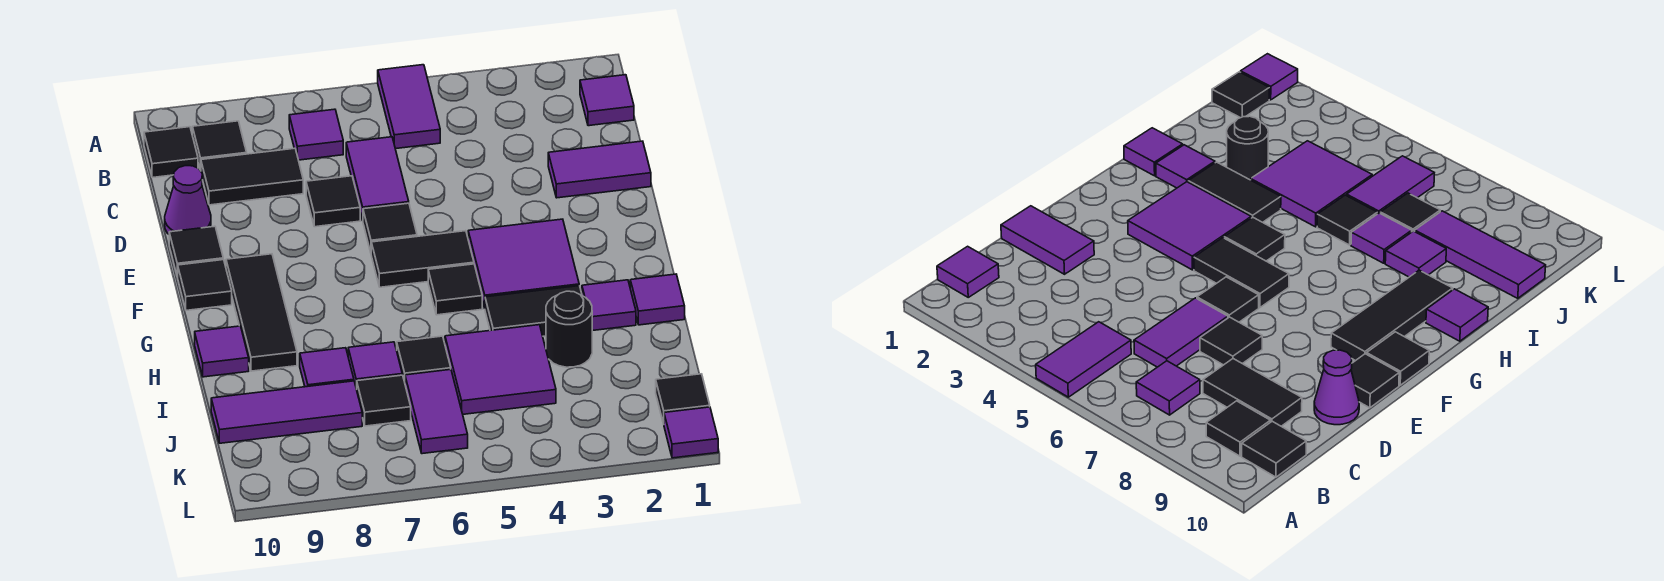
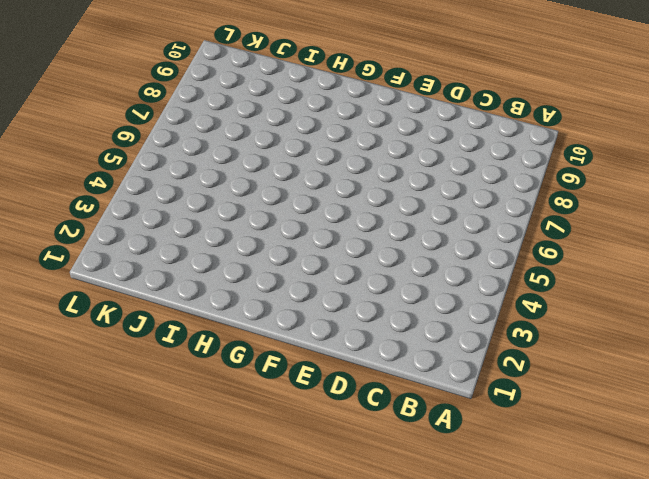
none -> purple 1x2 tile [378,65,440,149]
none -> purple 1x1 tile [580,75,634,126]
none -> purple 1x1 tile [289,109,343,160]
none -> black 1x1 tile [192,121,247,171]

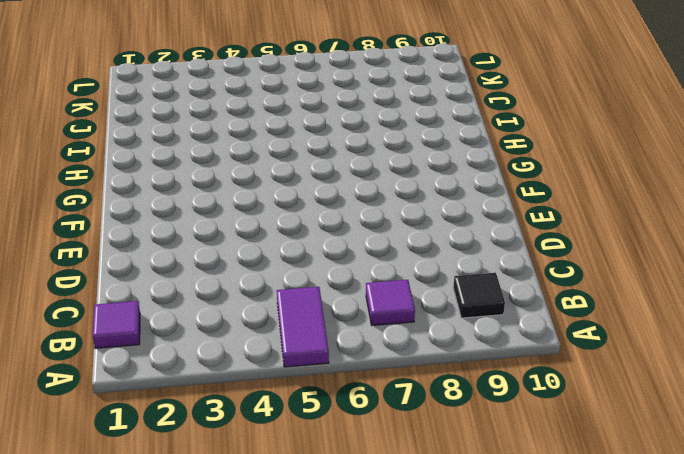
none -> black 1x1 tile [144,127,198,178]
none -> purple 1x2 tile [346,137,409,220]
none -> black 1x2 tile [201,148,303,205]
none -> purple 1x2 tile [548,141,651,198]

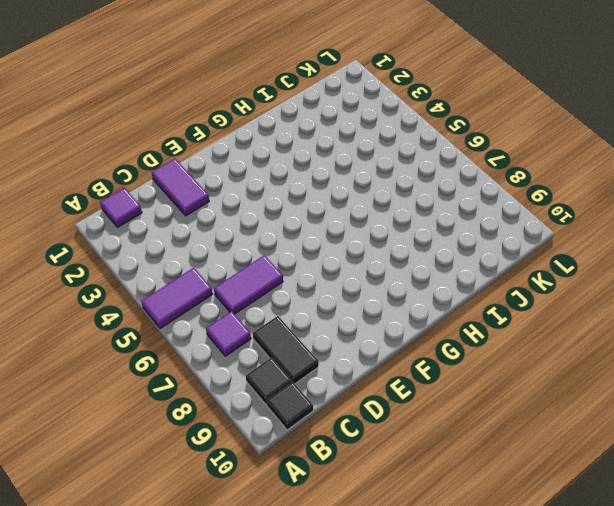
none -> black 1x1 tile [306,176,360,227]
none -> purple 1x1 cone [165,166,211,234]
none -> black 1x1 tile [363,203,417,252]
none -> black 1x1 tile [169,226,223,277]

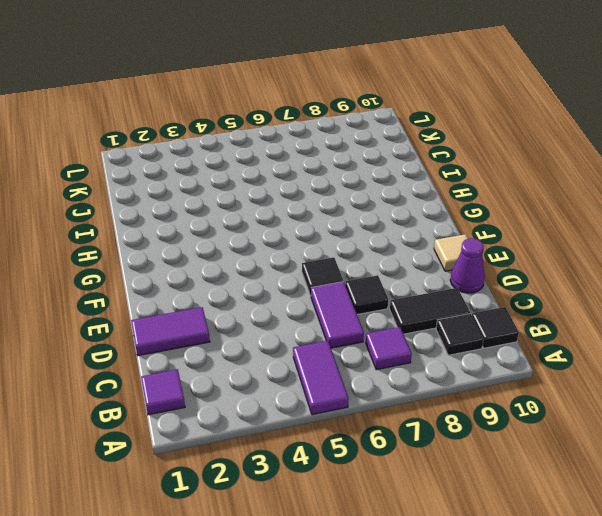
tan 1x1 tile [434,234,468,271] -> black 1x1 tile [169,226,223,277]
none -> purple 2x2 tile [468,219,579,308]
none -> black 1x2 tile [371,231,474,287]
none -> black 1x3 tile [226,254,297,371]
none -> black 1x1 tile [178,260,232,310]

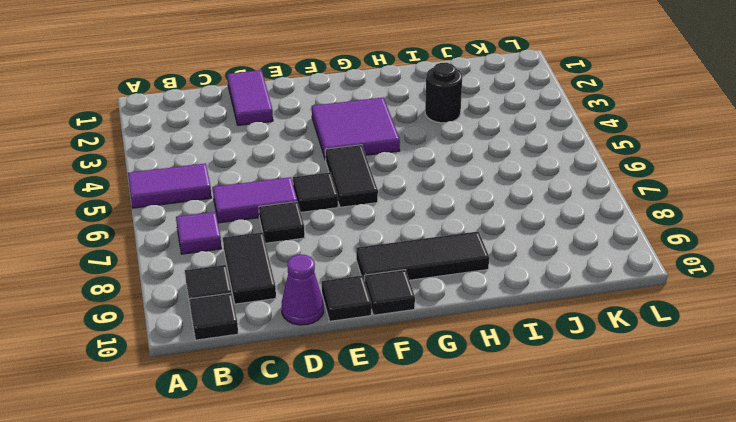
none -> purple 1x1 tile [580,75,634,126]
none -> black 1x1 tile [428,264,482,315]
none -> purple 1x1 tile [630,274,685,325]
none -> purple 1x1 tile [582,280,636,331]

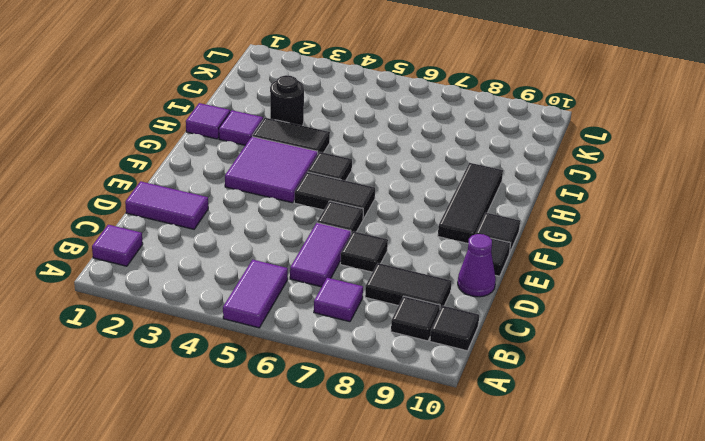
none -> purple 1x1 tile [195,326,249,377]
none -> purple 2x2 tile [445,325,556,414]
none -> black 1x1 tile [397,336,451,382]
none -> purple 1x1 tile [348,342,402,389]

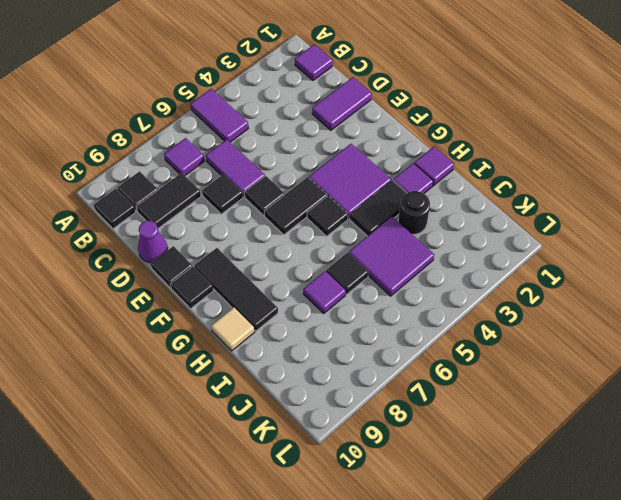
tan 1x1 tile [211,308,254,351] -> purple 1x1 tile [195,326,249,377]
none -> purple 1x1 tile [300,348,354,387]
none -> purple 1x2 tile [405,369,468,454]
none -> black 1x1 tile [357,375,411,426]
none -> purple 1x3 tile [211,381,362,443]

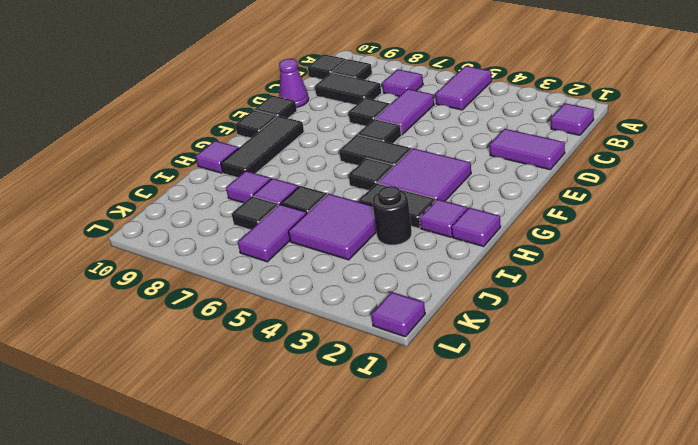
none -> purple 1x3 tile [211,381,362,443]
none -> black 1x1 tile [656,374,710,424]

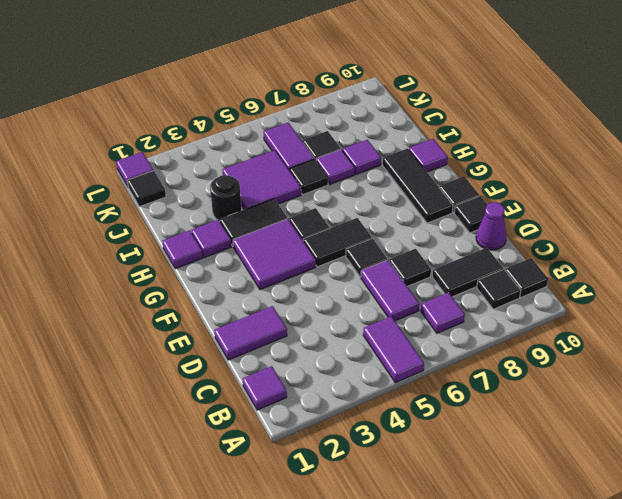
none -> purple 1x3 tile [211,381,362,443]

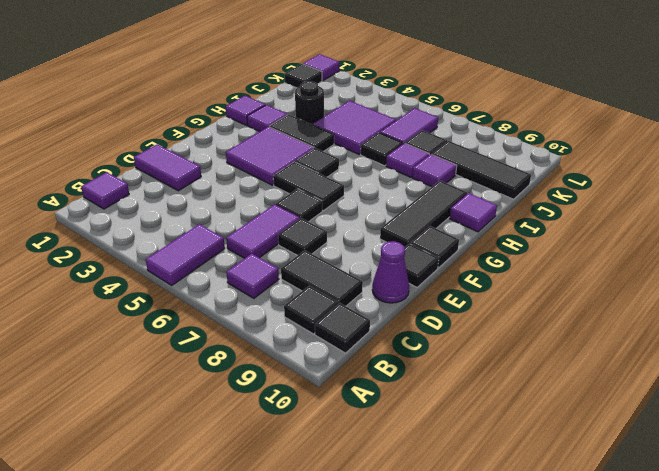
black 1x3 tile [432,141,531,199] -> purple 1x3 tile [211,381,362,443]

